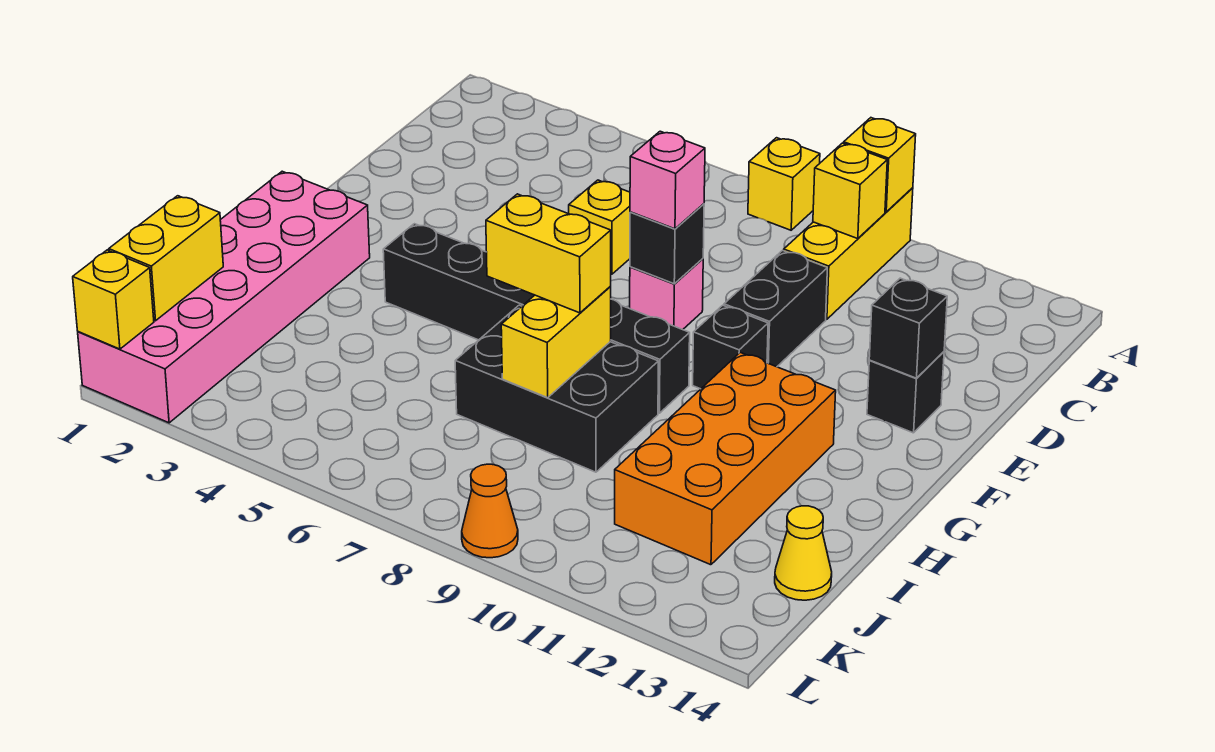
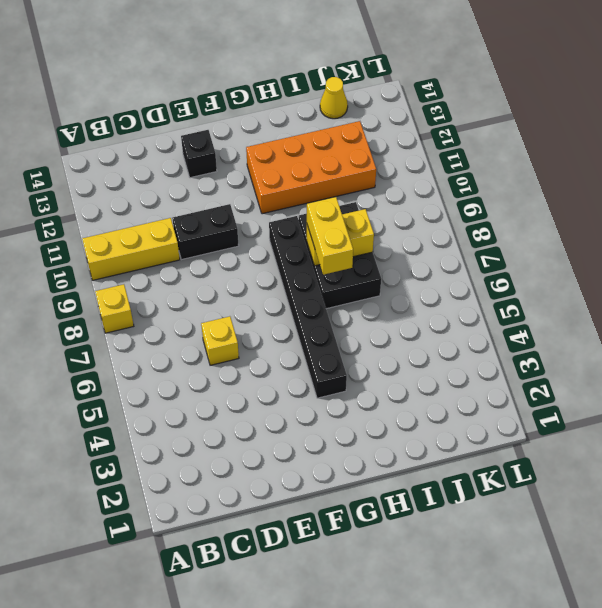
none -> pink 1x1 brick [630,259,703,330]
none -> black 1x1 brick [693,305,768,389]
none -> pink 2x6 brick [78,171,370,423]

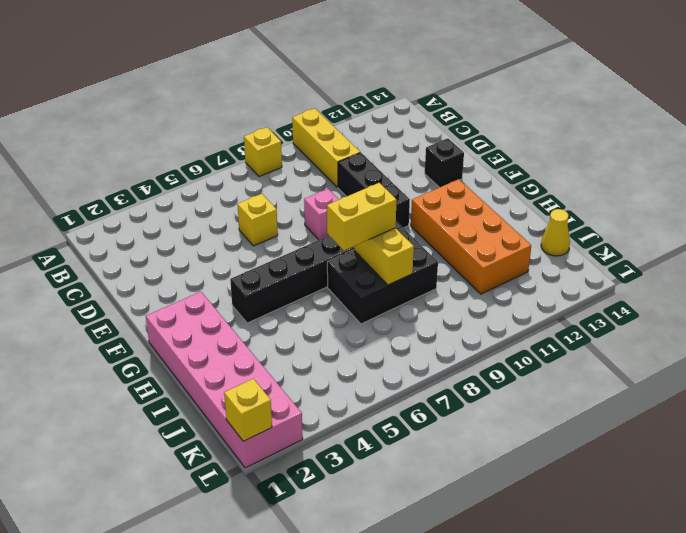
none -> orange 1x1 cone [462,464,518,558]
none -> yellow 1x1 brick [844,118,916,212]
none -> yellow 1x1 brick [813,143,887,239]

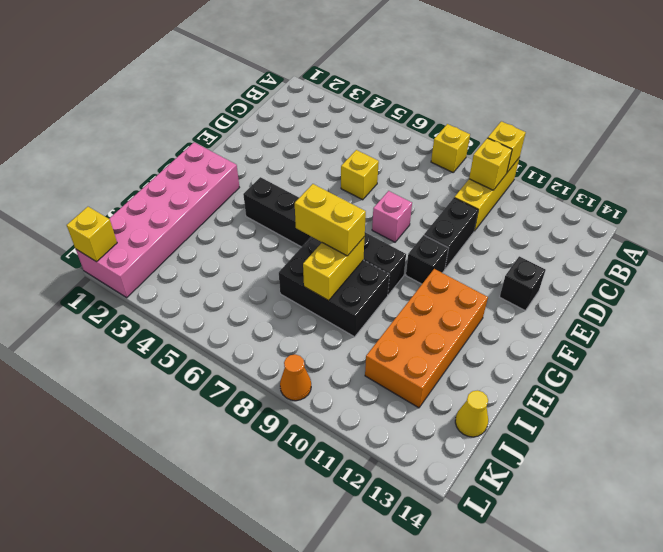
none -> black 1x1 brick [630,204,704,284]
none -> black 1x1 brick [869,278,947,378]
none -> yellow 1x2 brick [109,196,223,321]

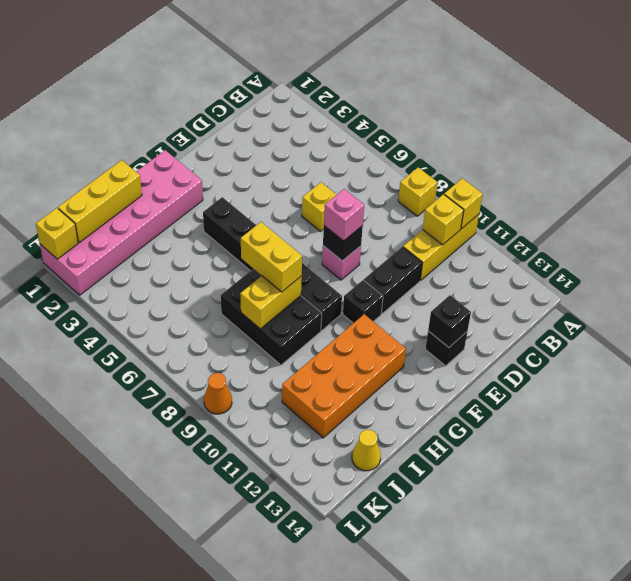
yellow 1x3 brick [58,160,142,242] -> yellow 1x2 brick [109,196,223,321]

